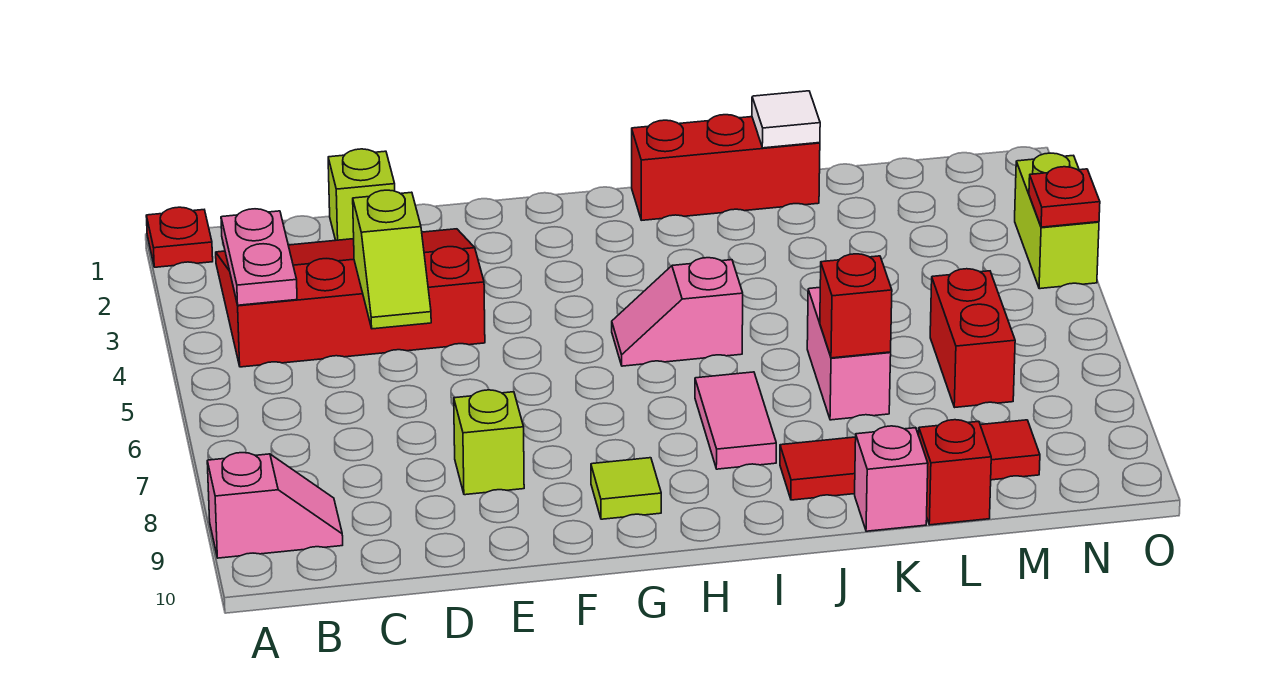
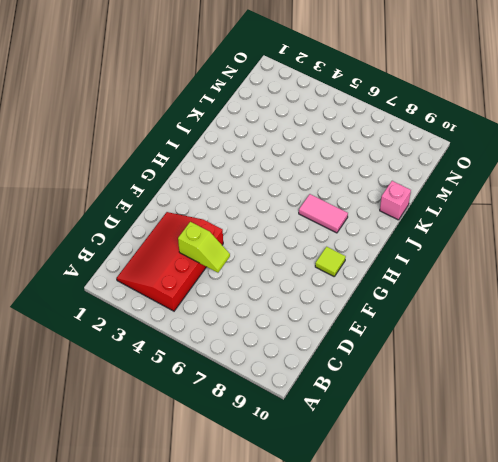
none -> red 1x1 plate [146,207,213,267]
none -> pink 1x2 slope [207,453,343,558]
none -> lime 1x1 brick [328,149,395,240]

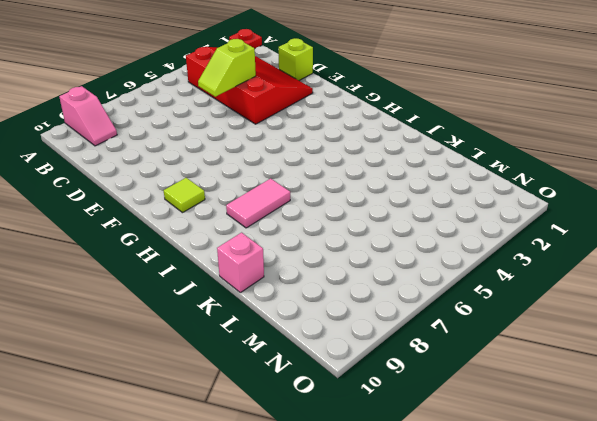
none -> lime 1x1 brick [454,390,524,495]
none -> pink 1x2 slope [612,258,743,366]
none -> red 1x3 brick [632,115,820,220]

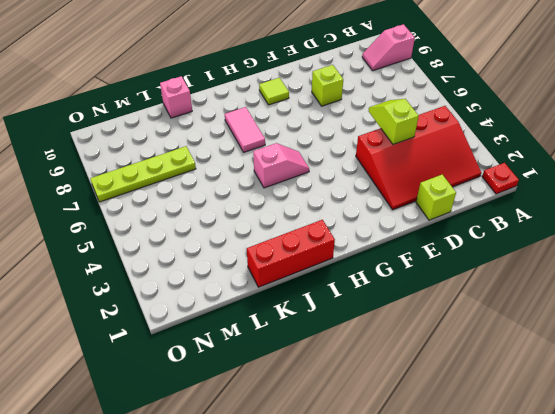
lime 1x4 plate [90,146,196,202] -> red 1x2 brick [930,269,1015,407]
none -> red 1x4 tile [780,420,1040,500]
none -> pink 1x2 brick [807,288,891,420]
none -> red 1x1 brick [919,420,991,525]

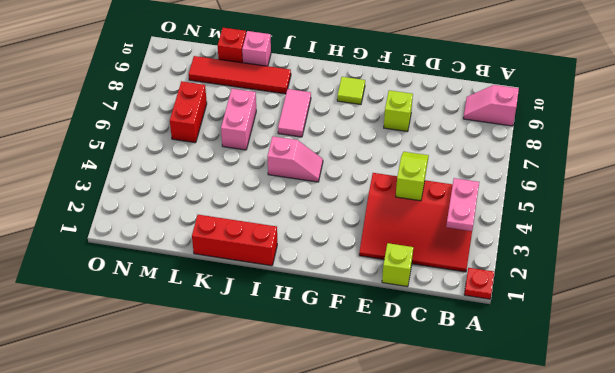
none -> lime 1x2 brick [1015,153,1099,289]
none -> white 1x1 tile [752,91,820,148]
none -> red 1x1 brick [820,254,892,358]

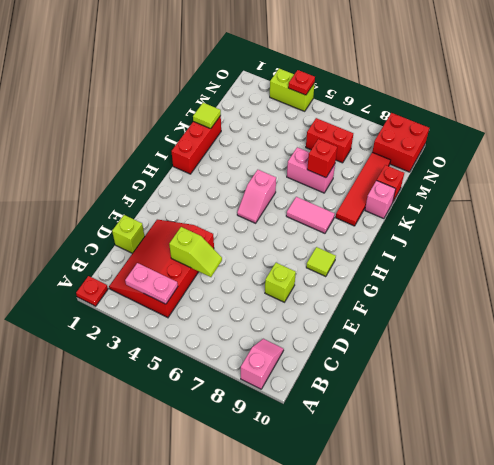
lime 1x1 tile [193,103,221,129] -> white 1x1 tile [752,91,820,148]
red 2x2 brick [373,113,429,172] -> none

